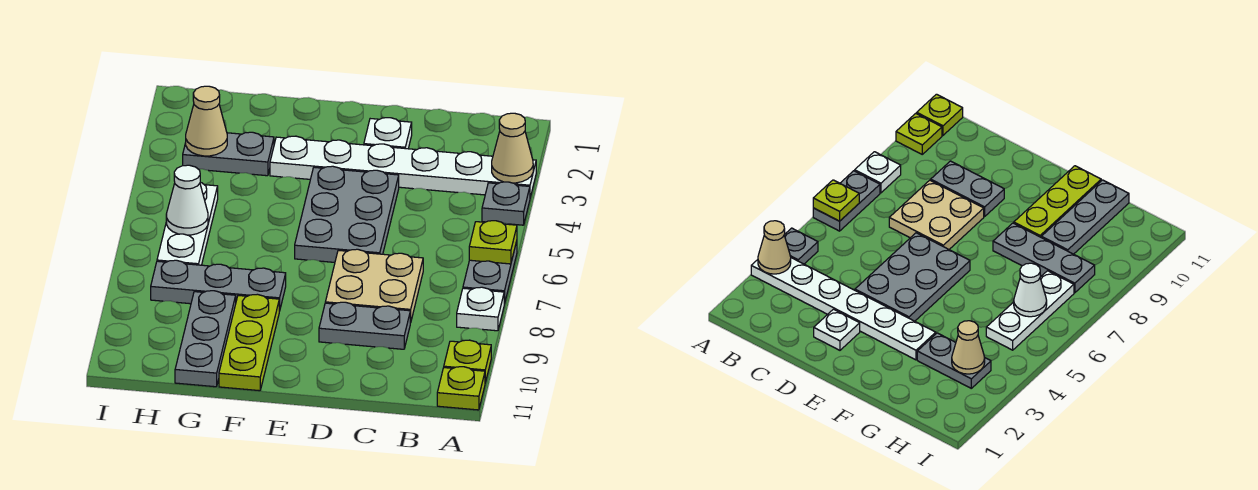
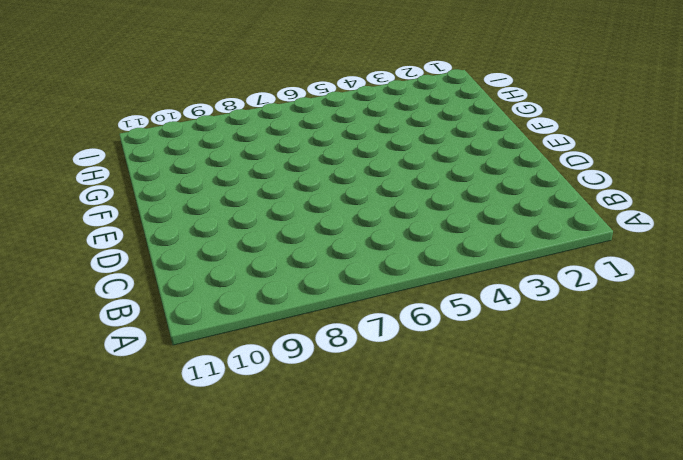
none -> white 1x6 plate [270,136,536,197]
none -> grey 1x1 plate [482,182,530,225]
none -> grey 1x2 plate [463,241,517,304]

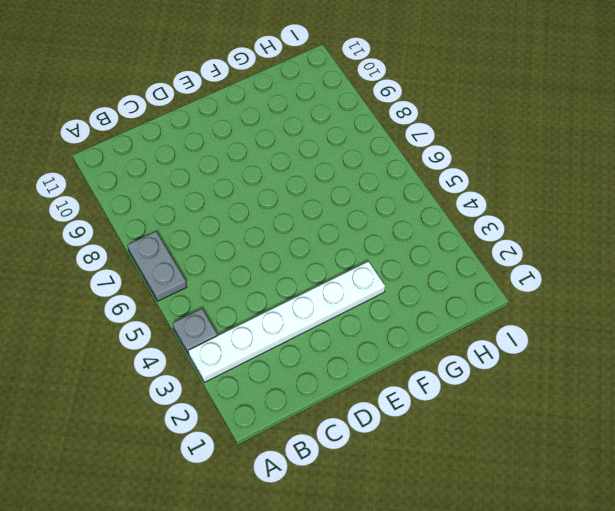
none -> white 1x1 plate [457,287,504,331]
none -> lime 1x1 plate [444,340,491,383]
none -> lime 1x1 plate [437,367,485,410]

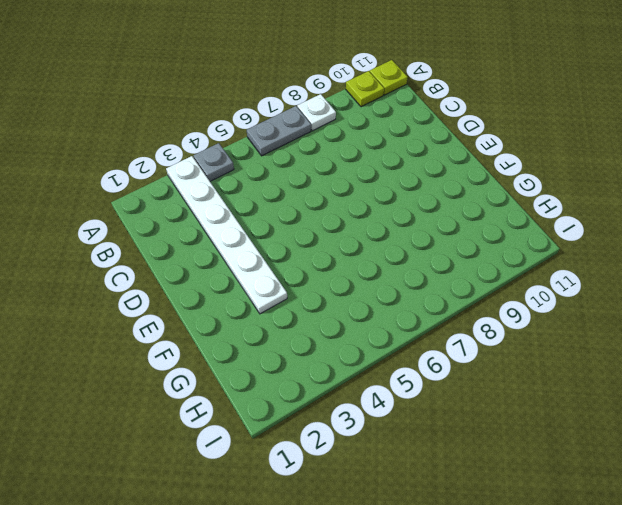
none -> tan 2x2 plate [325,249,423,323]
none -> grey 1x2 plate [319,302,410,349]
none -> white 1x1 plate [364,118,412,149]

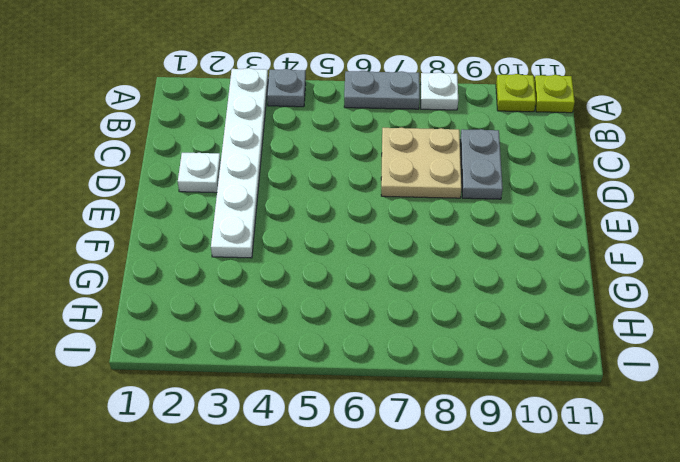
none -> grey 2x3 plate [295,166,399,262]
none -> grey 1x3 plate [151,260,286,311]
none -> lime 1x3 plate [219,294,279,391]

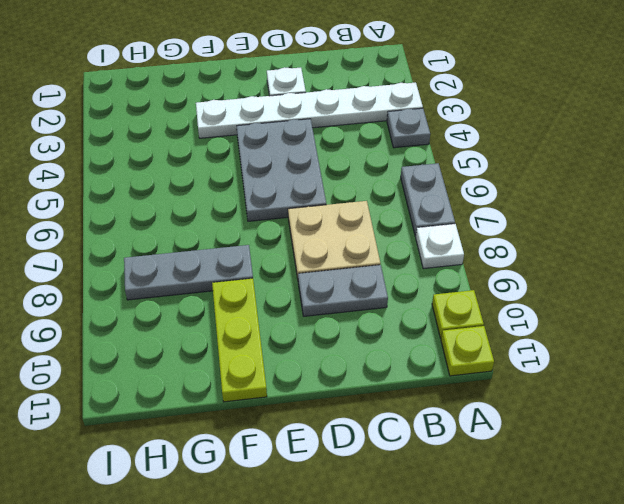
none -> grey 1x2 plate [183,132,274,176]
none -> grey 1x3 plate [175,291,236,387]
none -> white 1x3 plate [157,182,218,265]

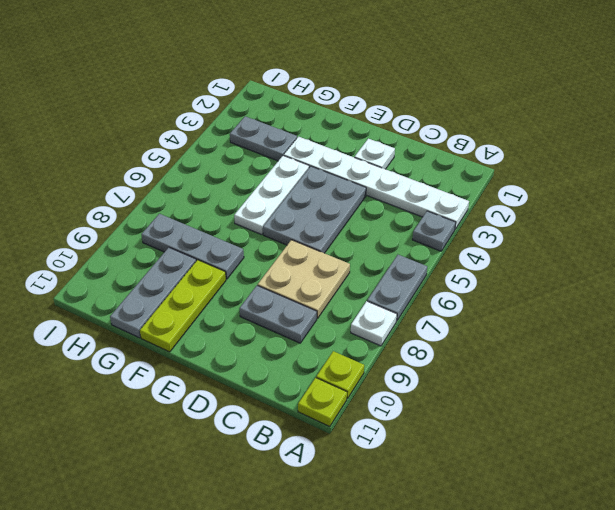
white 1x3 plate [234,155,309,235] -> white 1x3 plate moved to [157,182,218,265]
none -> tan 1x1 cone [492,113,533,183]
none -> lime 1x1 plate [469,221,517,264]
none -> tan 1x1 cone [186,86,227,156]

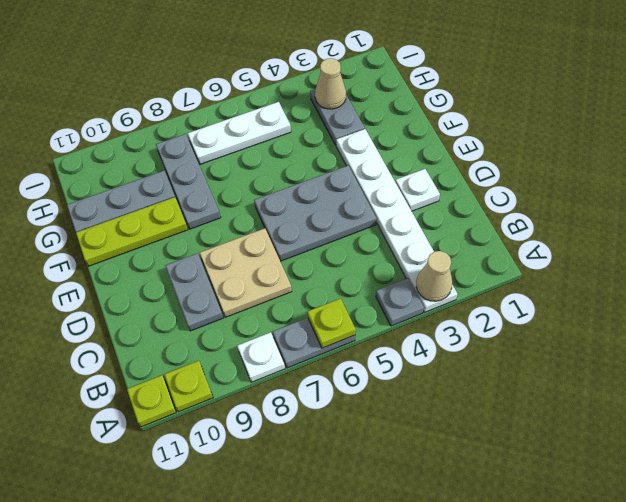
none -> white 1x1 cone [166,165,208,235]

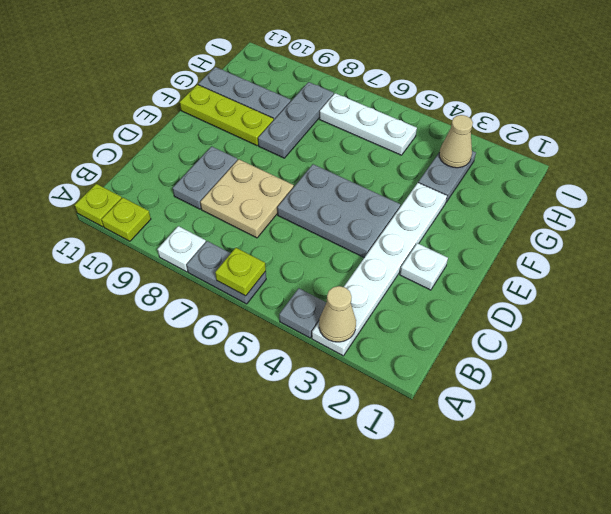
none -> white 1x1 cone [166,165,208,235]

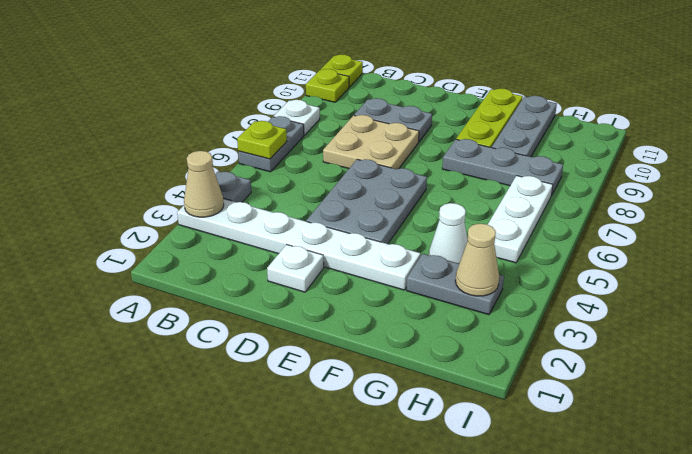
white 1x1 cone [429,203,467,263] -> white 1x1 cone moved to [166,165,208,235]

